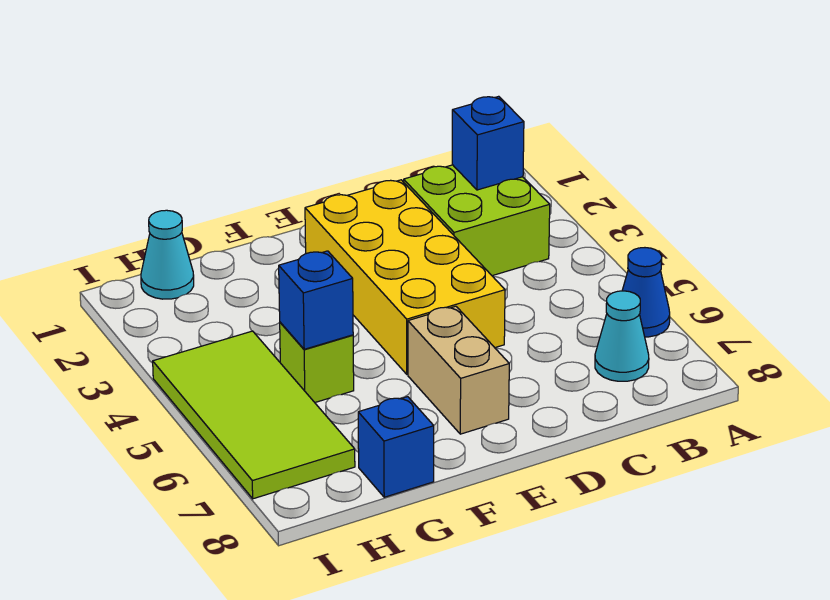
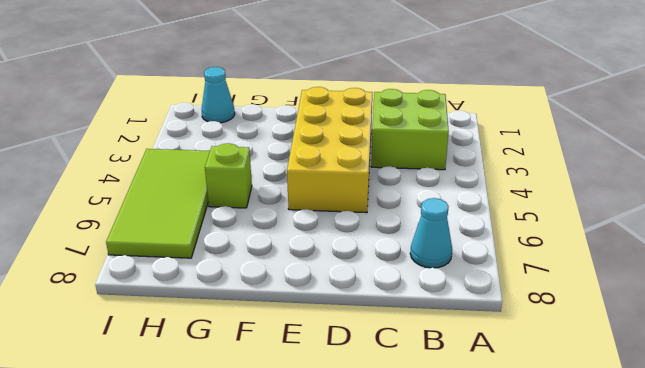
none -> blue 1x1 cone [622,248,670,337]
none -> tan 1x2 brick [408,306,509,434]

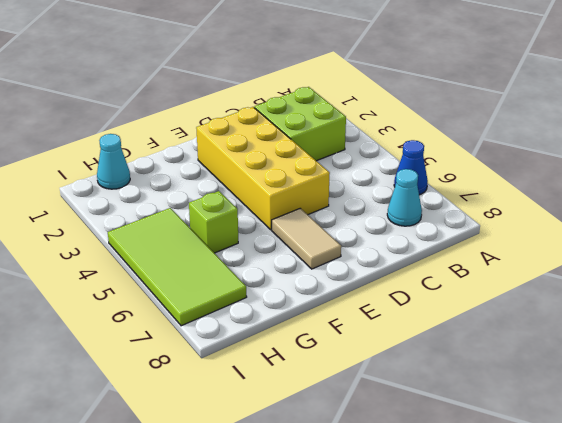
tan 1x2 tile [272,208,341,269] -> tan 1x2 brick [408,306,509,434]
none -> blue 1x1 brick [358,397,434,497]
none -> blue 1x1 brick [452,96,524,190]

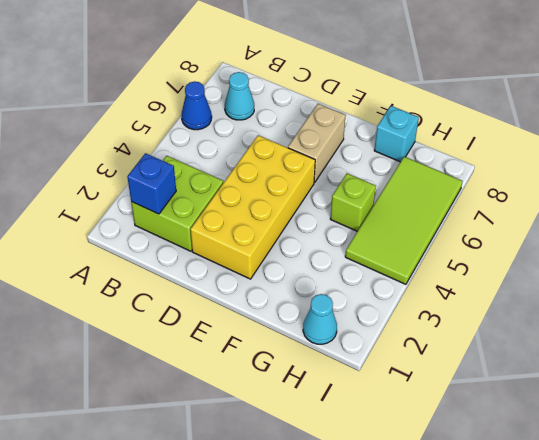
cyan 1x1 brick [374,106,419,162] -> blue 1x1 brick [358,397,434,497]
none -> blue 1x1 brick [279,251,353,349]

